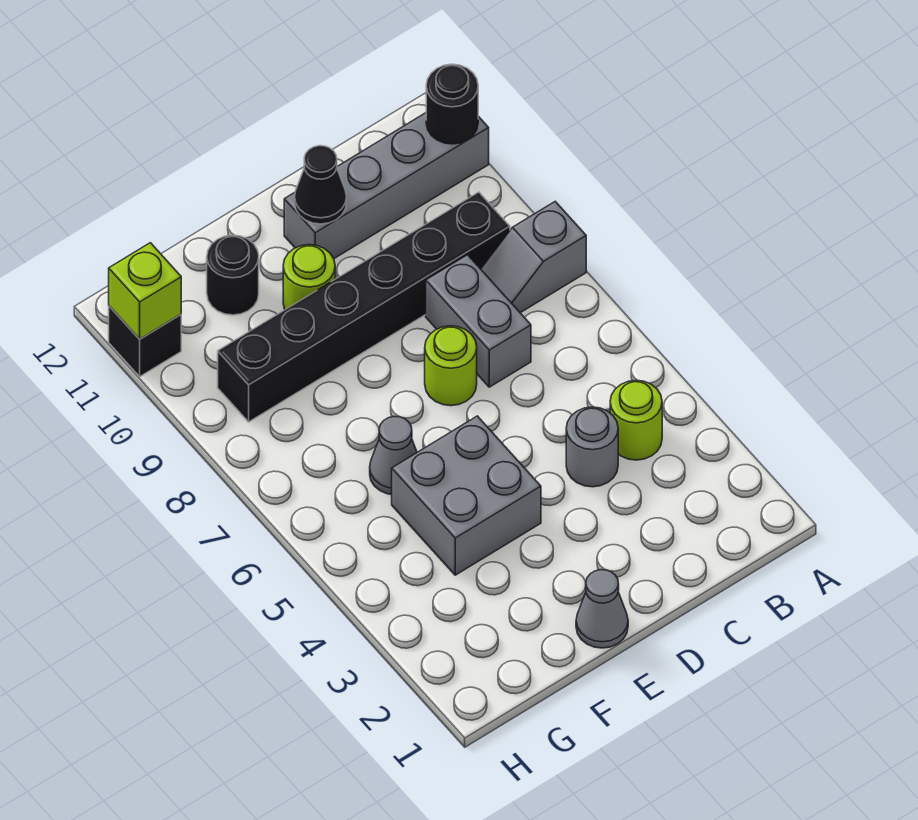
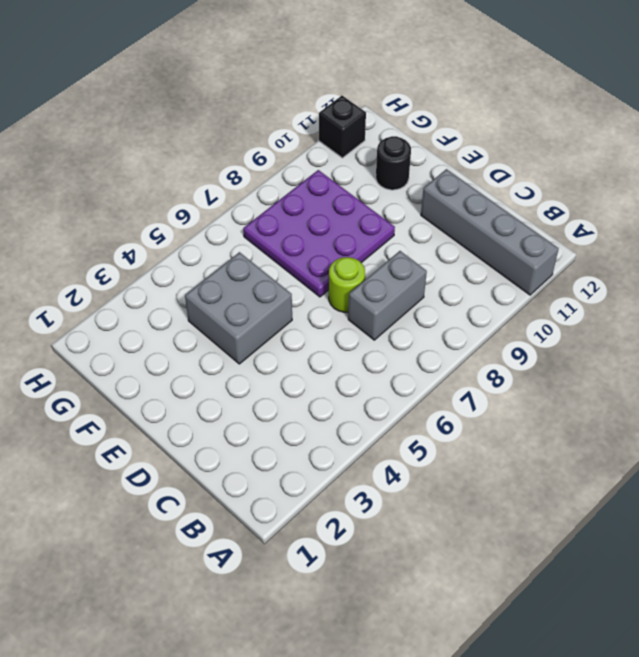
purple 3x3 plate [243,170,395,297] -> black 1x6 brick [218,192,510,422]
none -> grey 1x2 slope [481,202,586,313]
none -> lime 1x1 round brick [610,380,662,460]
none -> grey 1x1 round brick [566,407,618,487]

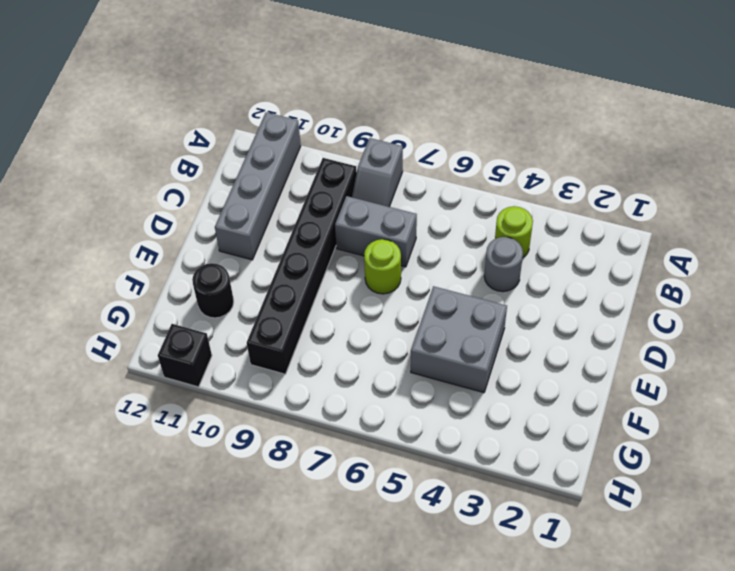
none -> grey 1x1 cone [576,570,628,648]
none -> lime 1x1 round brick [283,245,335,310]
none -> grey 1x1 cone [370,417,417,494]

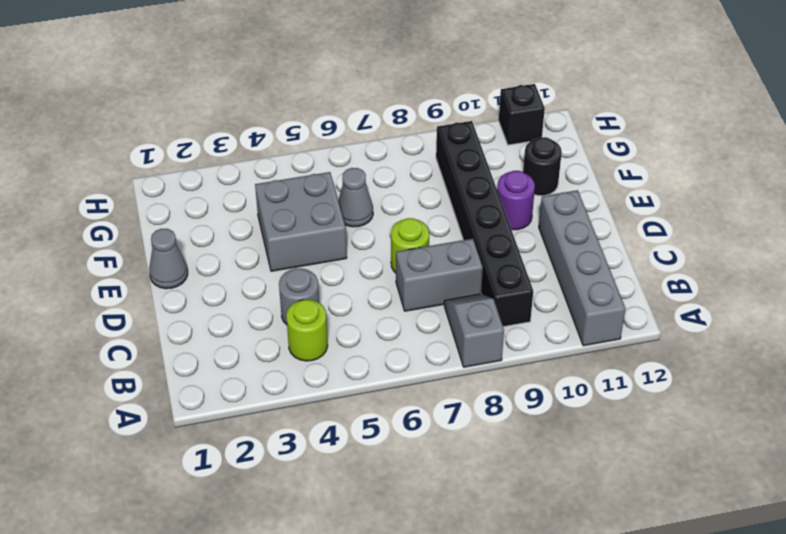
purple 1x1 round brick [497,171,535,230] -> lime 1x1 round brick [283,245,335,310]
none -> black 1x1 round brick [426,64,478,144]
none -> black 1x1 cone [295,146,347,224]
none -> lime 1x1 brick [109,243,181,339]

